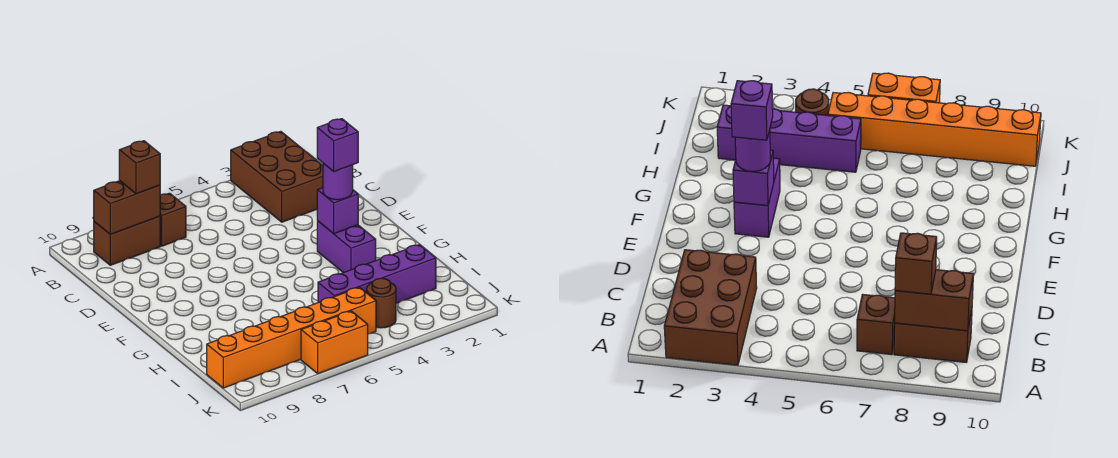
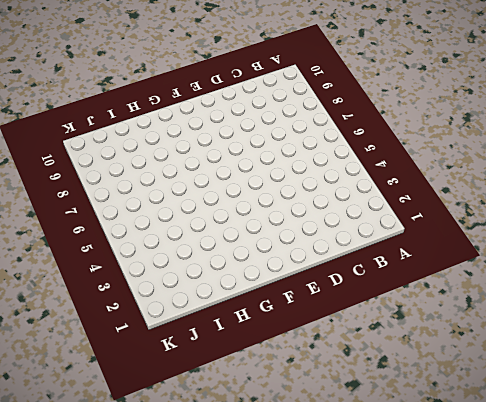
none -> brown 2x3 brick [231,131,323,222]
none -> brown 1x1 brick [160,193,186,246]
none -> brown 1x2 brick [94,216,160,265]

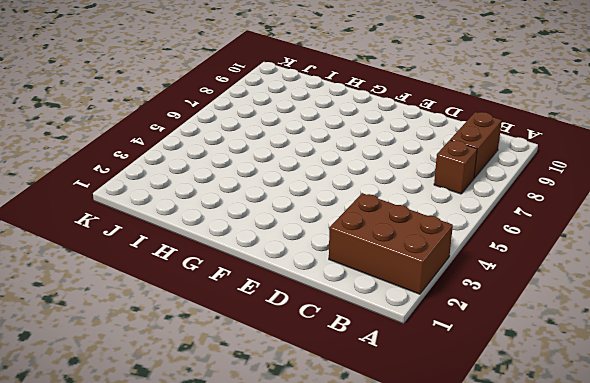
none -> purple 1x2 brick [317,221,376,273]
none -> purple 1x4 brick [318,245,436,303]
none -> brown 1x1 round brick [367,278,396,328]

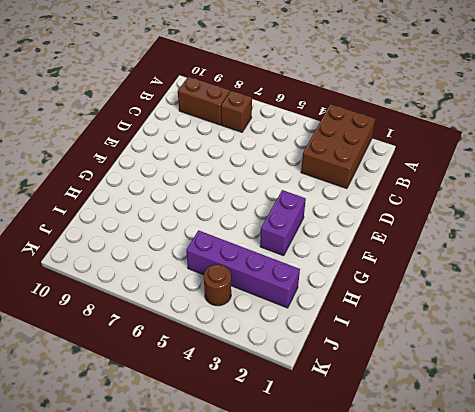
none -> orange 1x6 brick [207,287,376,388]
none -> orange 1x2 brick [301,311,368,373]
none -> brown 1x2 brick [94,181,160,234]

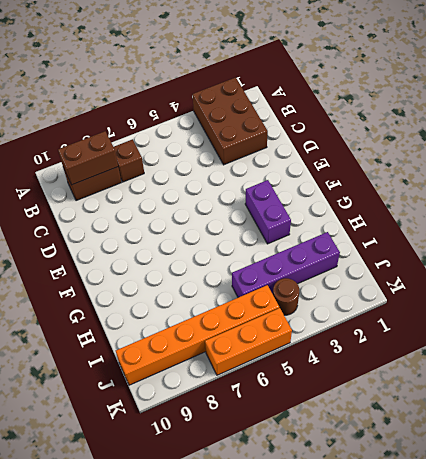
orange 1x3 brick [205,308,292,375] -> orange 1x2 brick [301,311,368,373]
none -> purple 1x1 brick [317,188,358,234]
none -> brown 1x1 brick [119,141,160,194]
none -> purple 1x1 round brick [323,163,353,200]

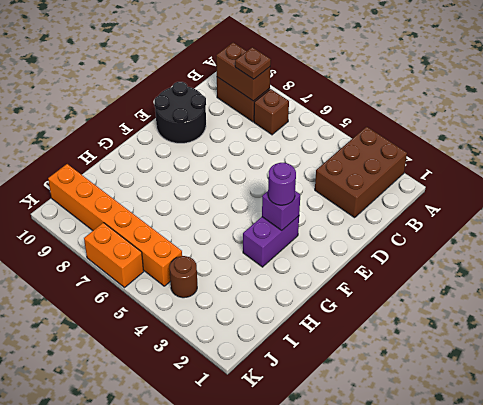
brown 1x1 plate [235,47,271,79] -> brown 1x1 brick [119,141,160,194]
black 2x2 round brick [154,82,206,143] -> none
none -> purple 1x4 brick [318,245,436,303]
none -> purple 1x1 brick [317,119,358,171]

